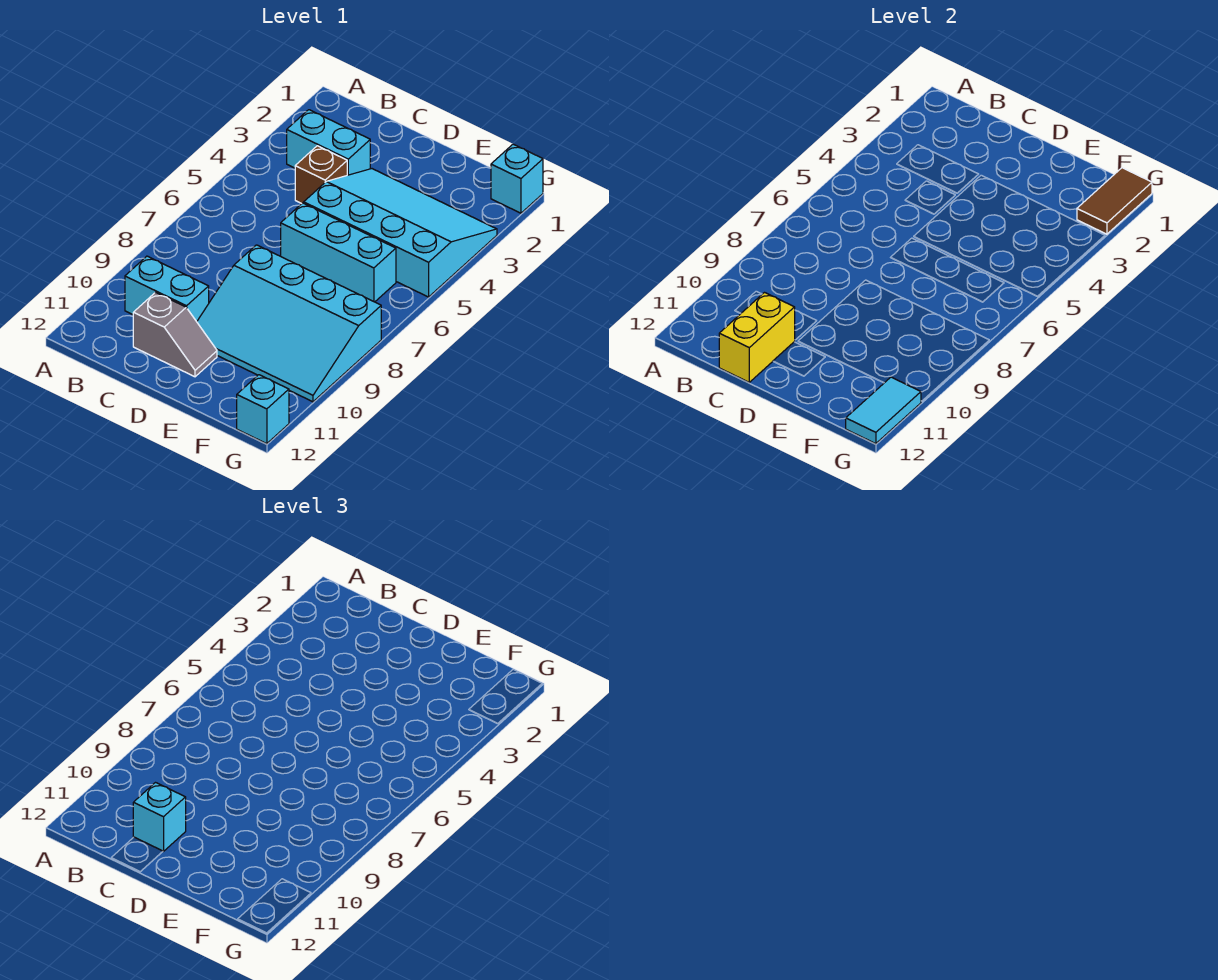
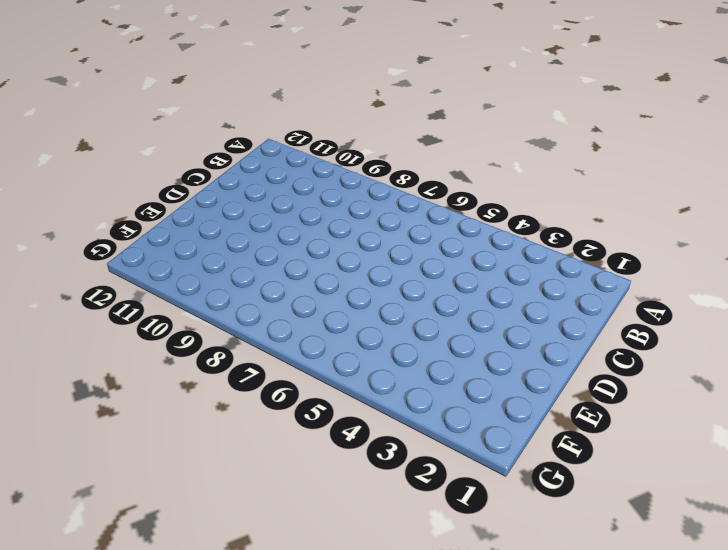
none -> cyan 1x2 brick [287,110,370,175]
none -> cyan 1x2 brick [125,256,209,322]
none -> brown 1x1 brick [295,146,347,204]

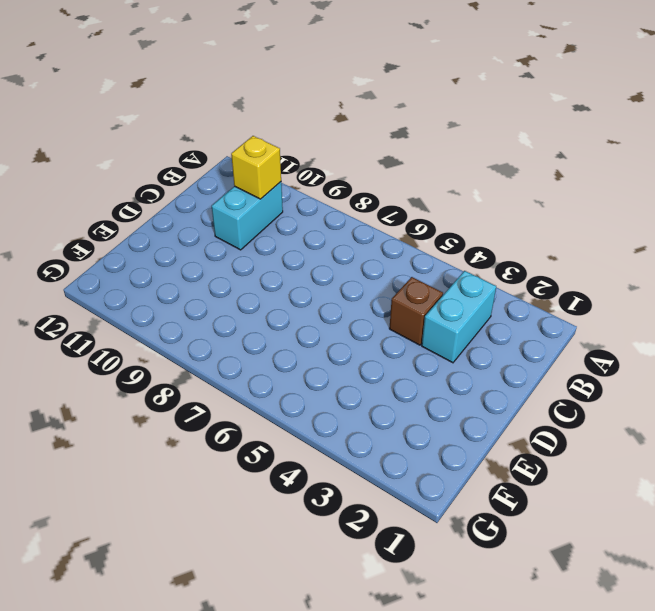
yellow 1x1 brick [231,136,281,199] -> none
none -> grey 1x2 slope [133,293,217,377]
none -> cyan 3x4 slope [304,169,497,297]
none -> cyan 1x3 brick [281,203,396,302]

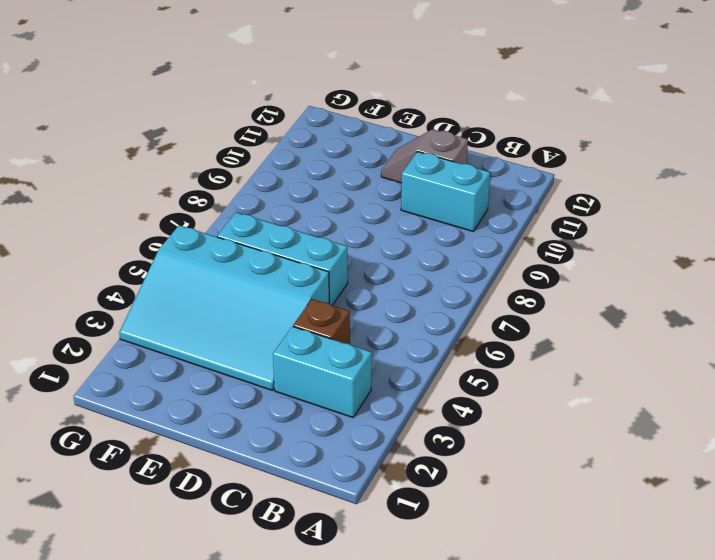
none -> cyan 3x4 slope [197,245,381,402]
none -> cyan 1x1 brick [491,144,543,213]
none -> cyan 1x1 brick [237,375,289,444]

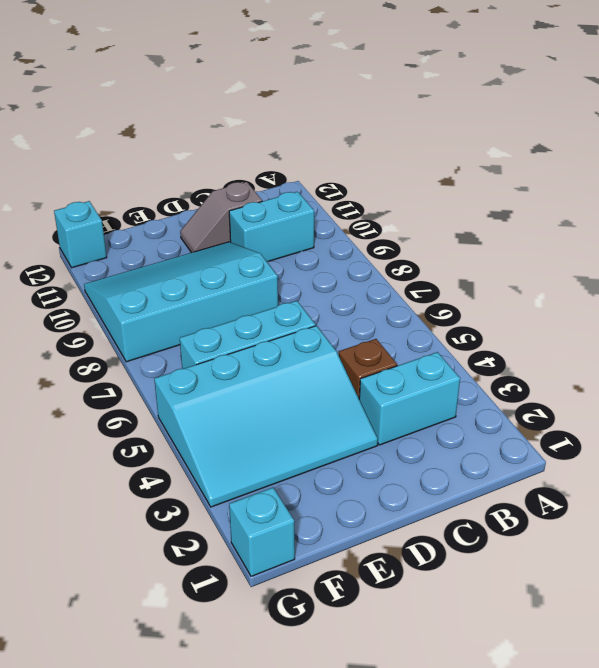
none -> yellow 1x2 brick [719,293,795,382]
none -> brown 1x2 tile [1077,168,1152,234]
none -> cyan 1x2 tile [846,377,921,444]

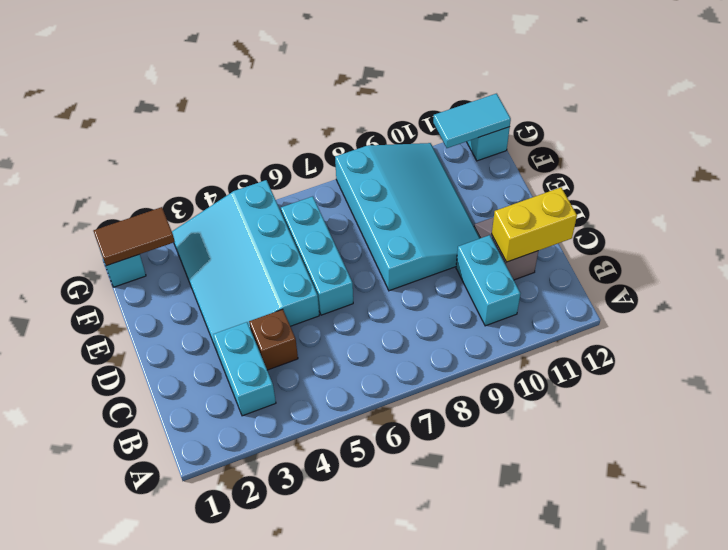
none -> cyan 1x1 brick [133,783,186,851]

